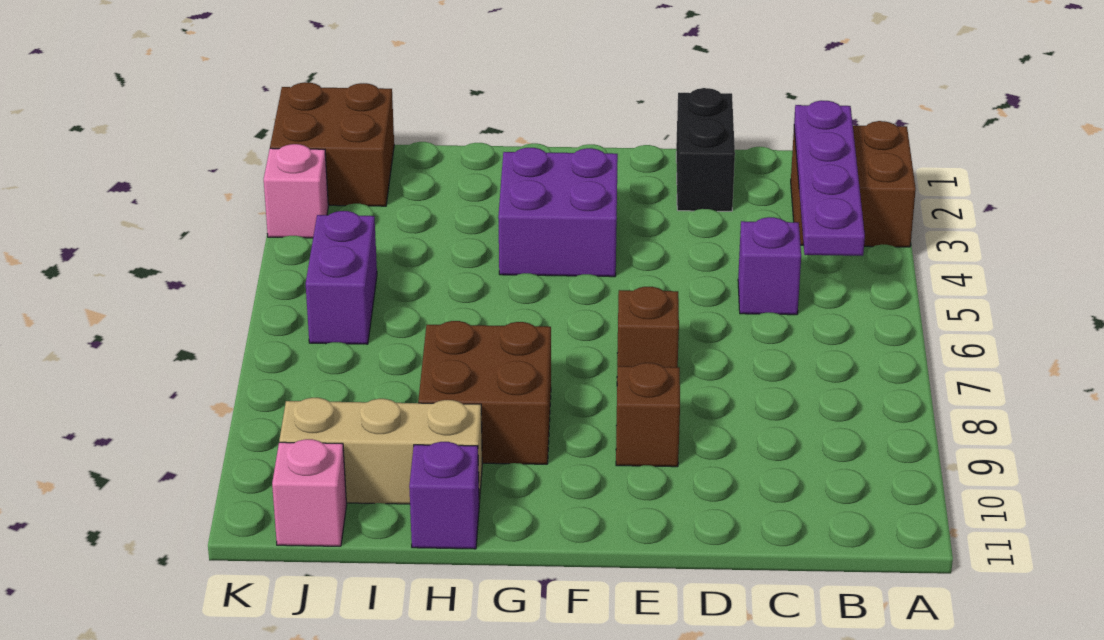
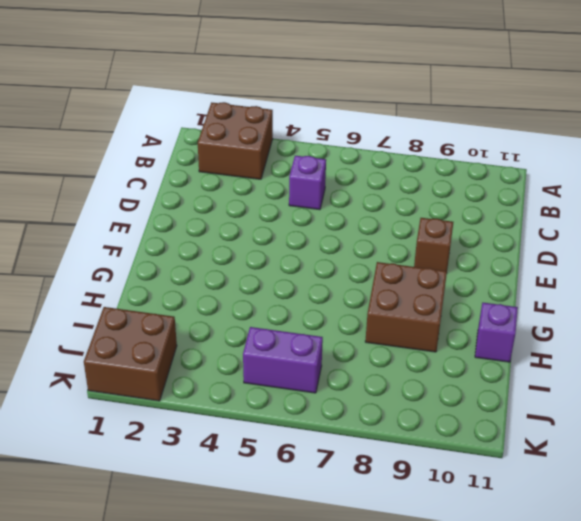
none -> black 1x2 brick [676,88,735,211]
none -> brown 1x1 brick [617,287,679,367]
none -> purple 2x2 brick [498,148,618,277]

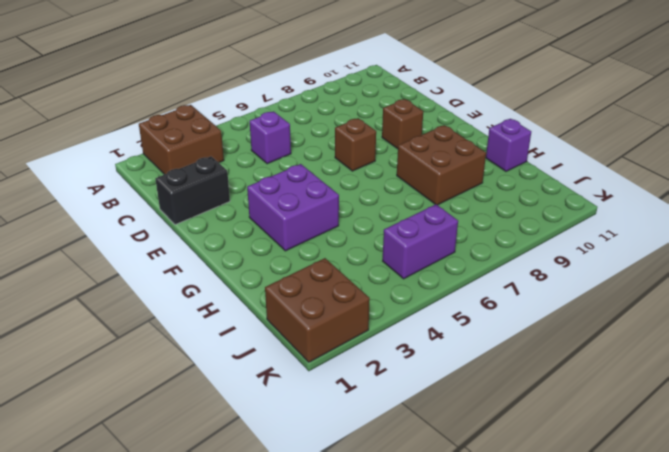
none -> tan 1x3 brick [279,398,482,504]
none -> pink 1x1 brick [272,439,347,546]
none -> pink 1x1 brick [264,144,328,238]

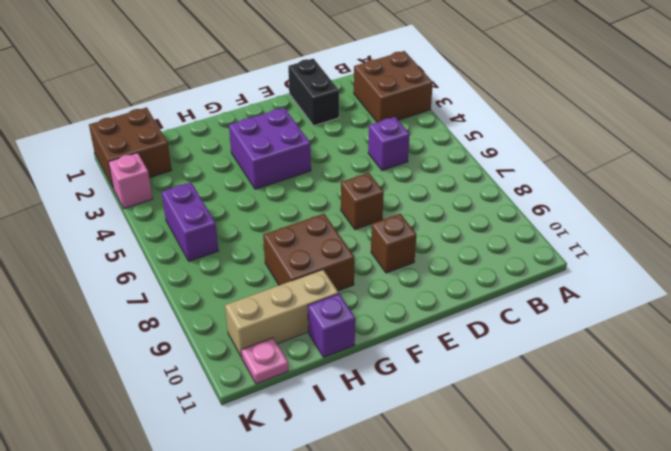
pink 1x1 plate [241,338,288,384] -> pink 1x1 brick [272,439,347,546]
none -> purple 1x4 plate [794,100,865,256]

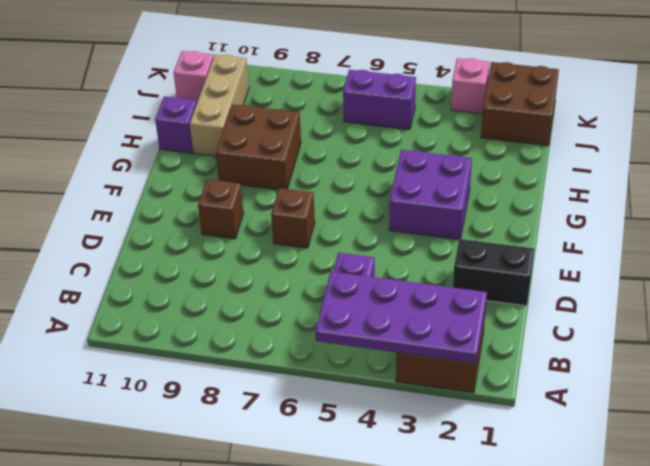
purple 2x4 plate [315,271,487,363] -> purple 1x4 plate [794,100,865,256]

